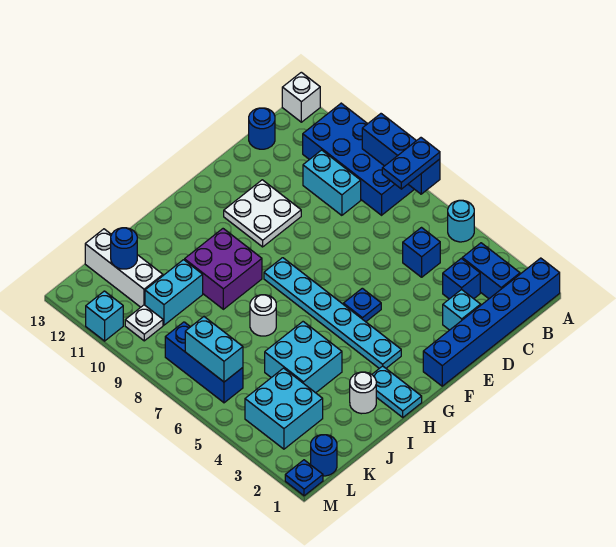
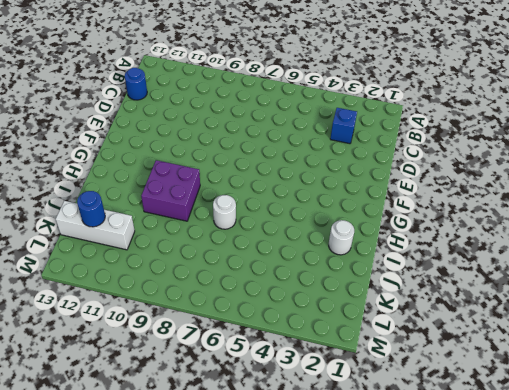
none -> blue 1x6 brick [423,258,560,386]
none -> cyan 1x1 round brick [448,200,474,242]
none -> blue 2x4 brick [303,103,414,215]
none -> white 1x1 brick [282,72,320,122]

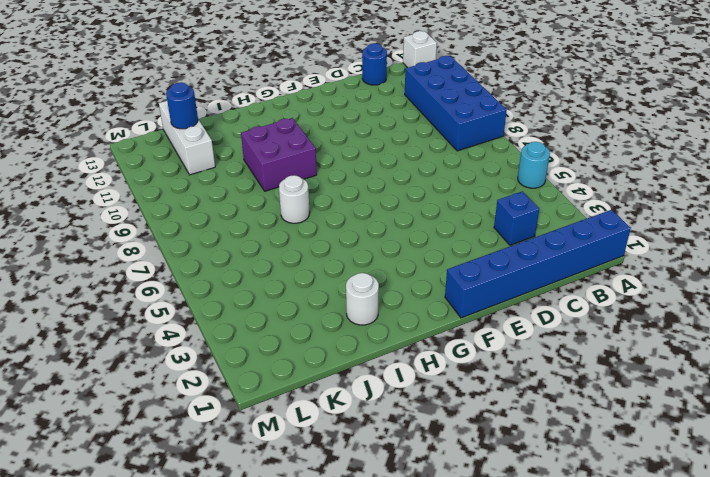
none -> blue 1x2 brick [462,243,520,299]
none -> blue 1x1 brick [403,228,440,277]
none -> cyan 1x2 brick [303,150,361,215]
none -> cyan 1x1 brick [443,289,481,330]

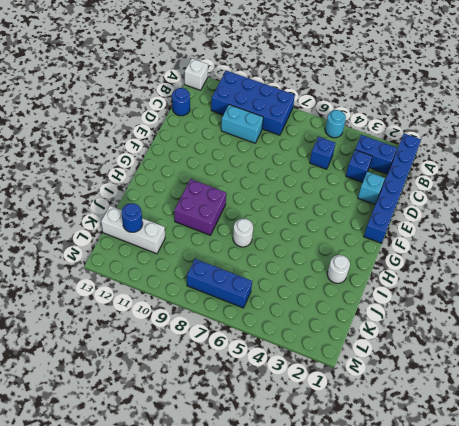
none -> white 2x2 plate [224,180,301,247]
none -> blue 1x1 plate [343,288,381,322]
none -> cyan 1x6 plate [264,258,401,368]
none -> cyan 1x2 plate [372,366,422,417]

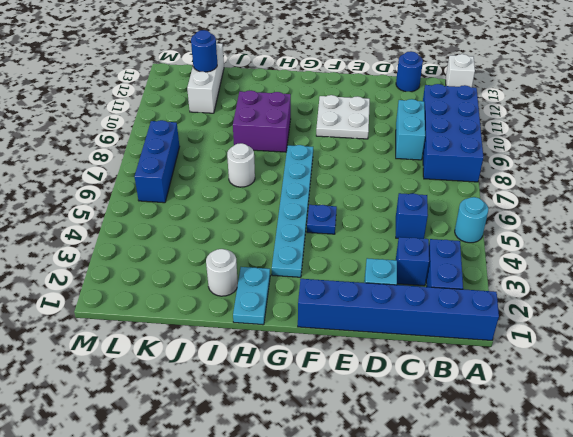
none -> cyan 2x2 brick [265,322,342,393]
none -> cyan 1x2 brick [145,260,203,325]
none -> cyan 2x2 brick [245,368,323,449]
none -> blue 1x1 round brick [311,435,337,476]

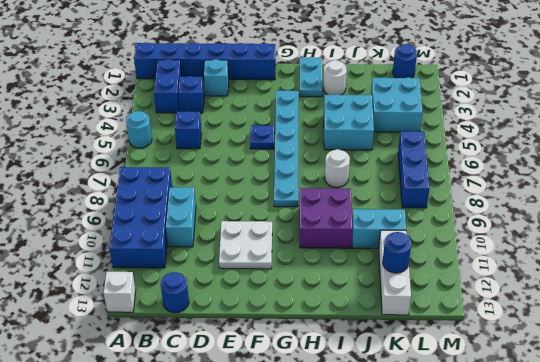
none -> white 1x1 plate [125,305,163,341]
none -> blue 1x1 plate [285,460,323,496]
none -> cyan 1x1 brick [86,291,123,341]
none -> blue 1x3 brick [362,114,440,194]

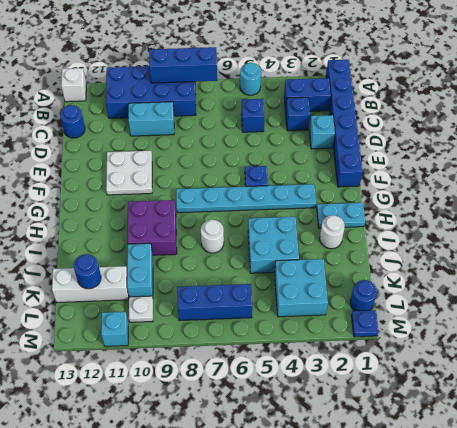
none -> cyan 1x2 brick [185,317,243,382]
none -> blue 1x2 plate [382,138,440,189]

